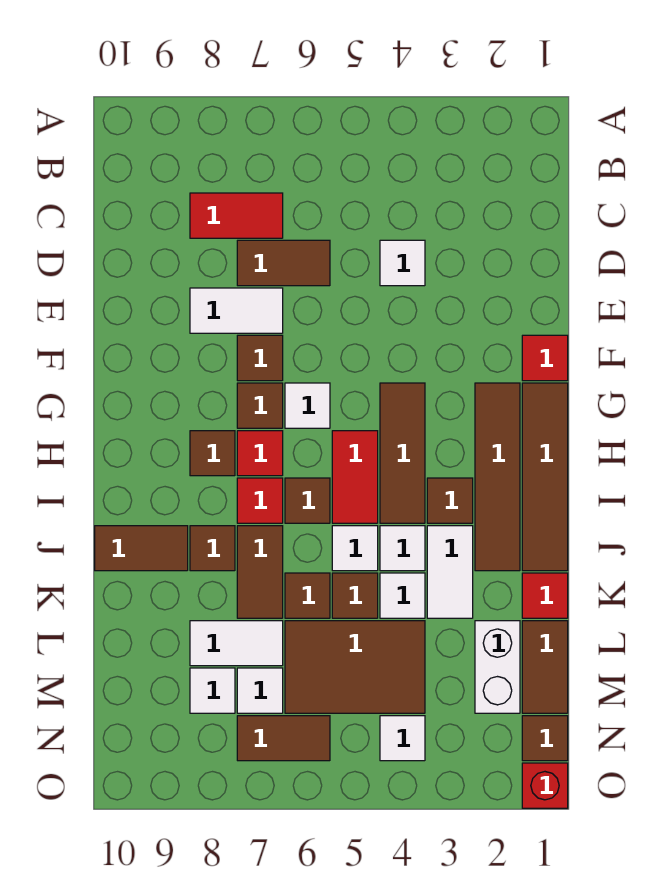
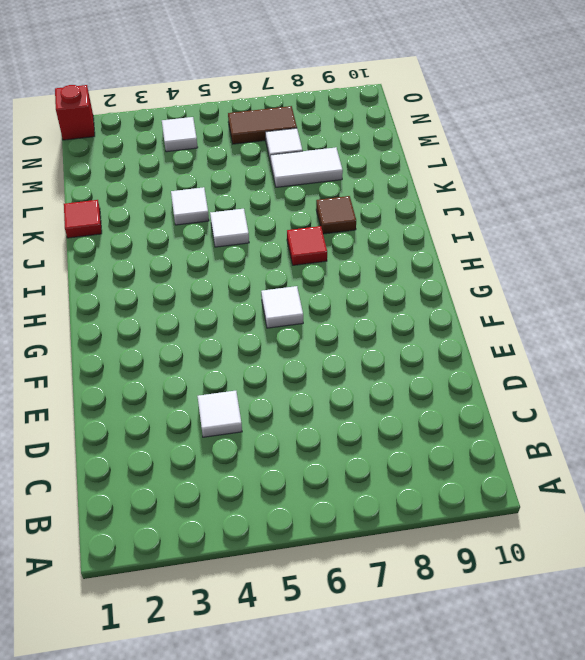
none -> red 1x2 tile [190,193,283,238]
none -> brown 1x2 tile [237,240,330,286]
none -> white 1x2 tile [190,288,283,333]
none -> red 1x1 tile [522,335,568,381]

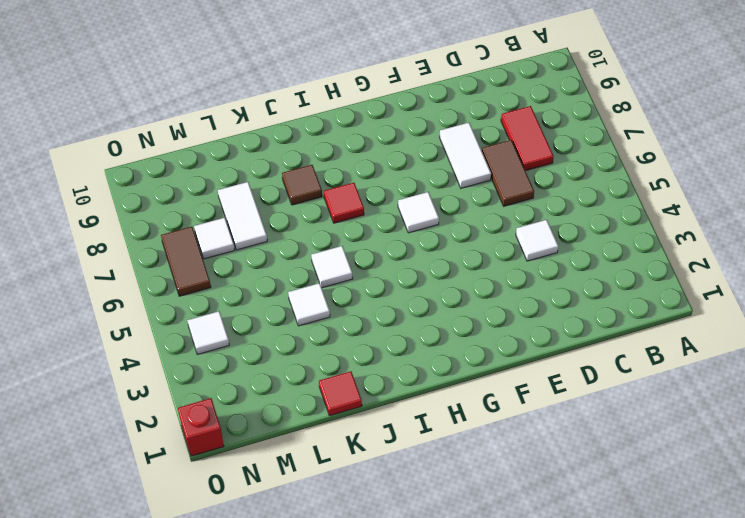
none -> red 1x1 tile [522,335,568,381]
none -> brown 1x1 tile [237,335,283,381]
none -> brown 1x4 tile [522,383,568,571]
none -> brown 1x4 tile [475,383,520,571]

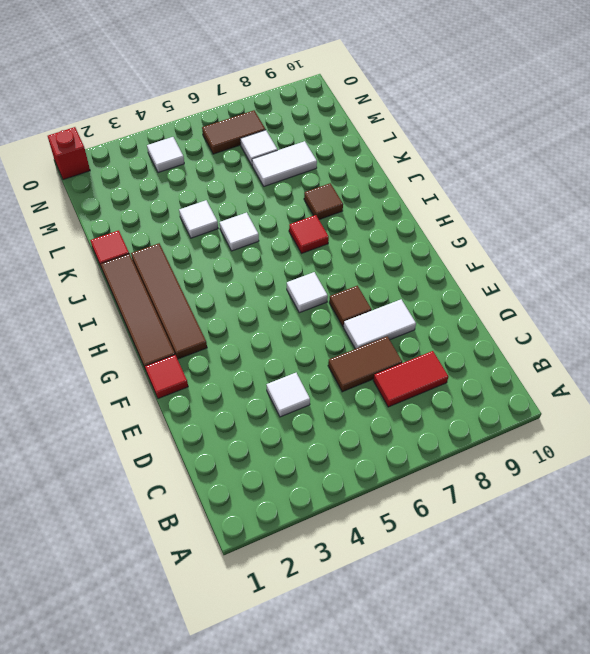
none -> brown 1x3 tile [380,383,425,523]
none -> brown 1x1 tile [237,383,283,428]
none -> red 1x2 tile [332,431,378,523]
none -> red 1x1 tile [237,431,283,476]

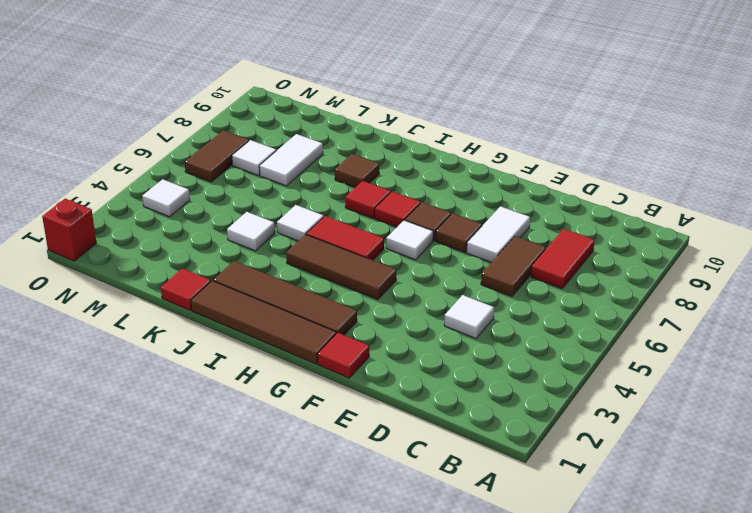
none -> brown 1x1 tile [190,431,235,476]
none -> brown 1x1 tile [427,478,473,523]
none -> brown 1x1 tile [285,478,330,523]
none -> white 1x2 tile [427,526,473,618]

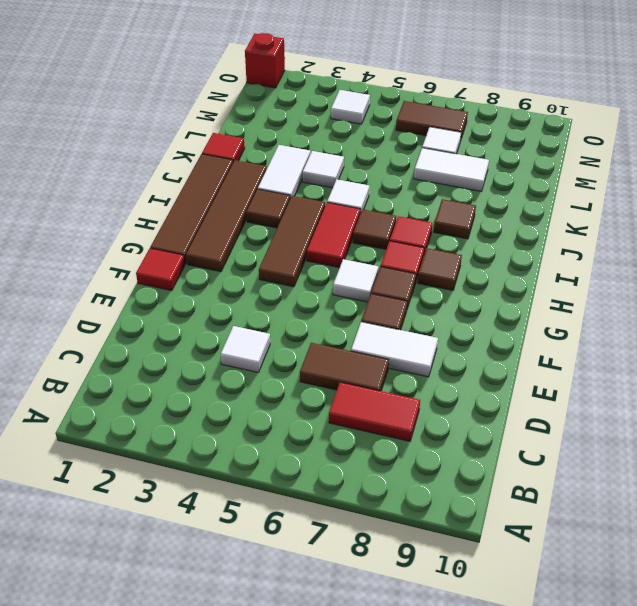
none -> white 1x1 tile [380,526,425,571]
none -> brown 1x2 tile [237,526,283,618]
none -> brown 1x2 tile [95,526,188,571]
none -> brown 1x1 tile [332,573,378,618]

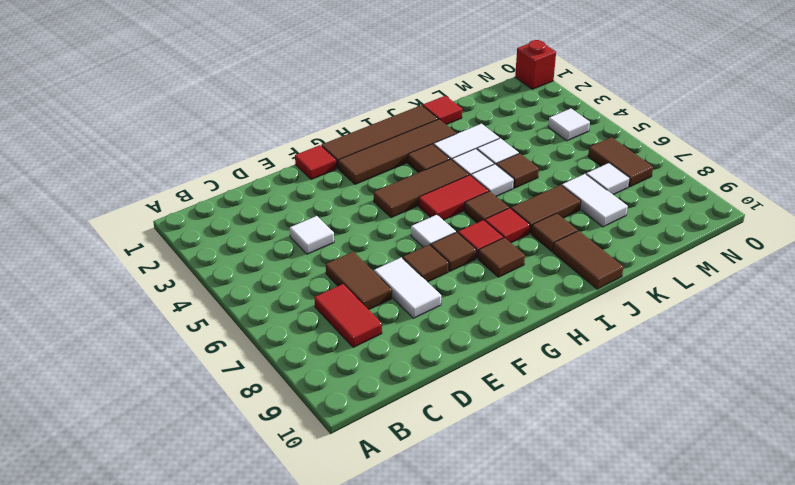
none -> brown 1x1 tile [285,573,330,618]
none -> brown 1x2 tile [522,621,568,713]
none -> white 1x2 brick [475,621,520,713]
none -> brown 2x3 tile [285,621,425,713]

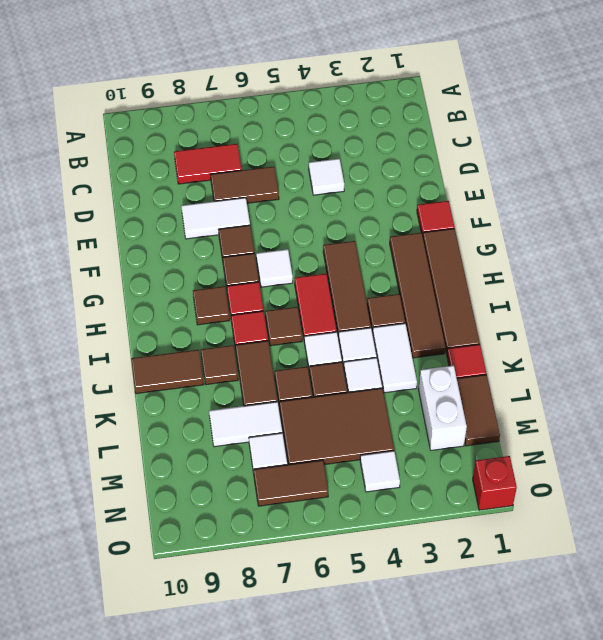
none -> white 1x1 tile [190,668,235,713]
none -> brown 1x1 tile [522,716,568,761]

